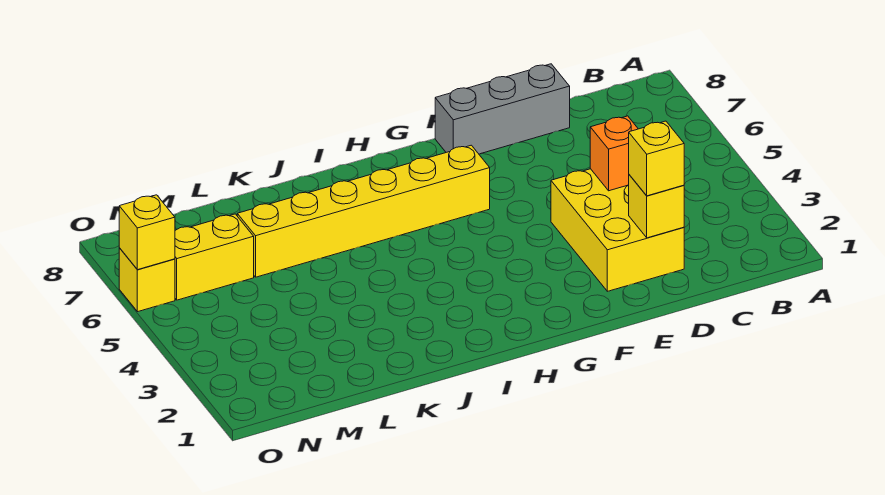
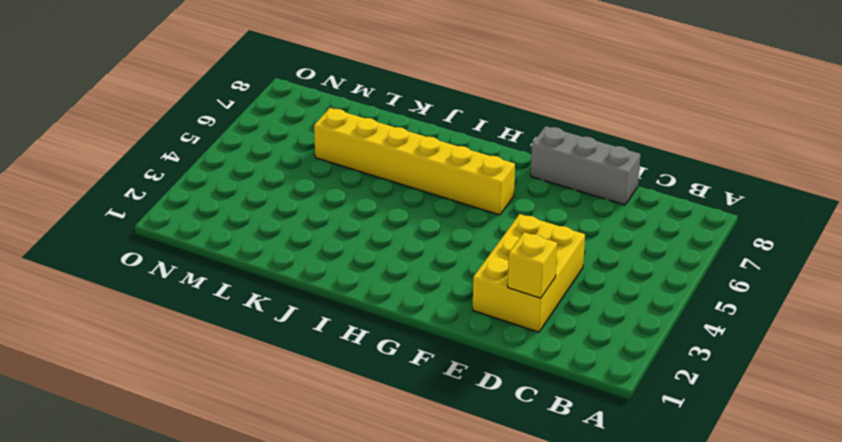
none -> yellow 1x2 brick [175,214,254,300]
none -> yellow 1x1 brick [119,248,175,312]

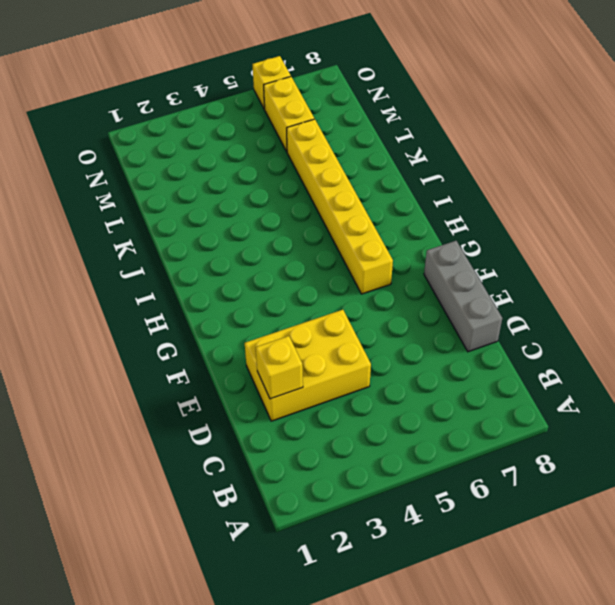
none -> orange 1x1 brick [590,116,638,191]
none -> yellow 1x1 brick [119,195,175,270]

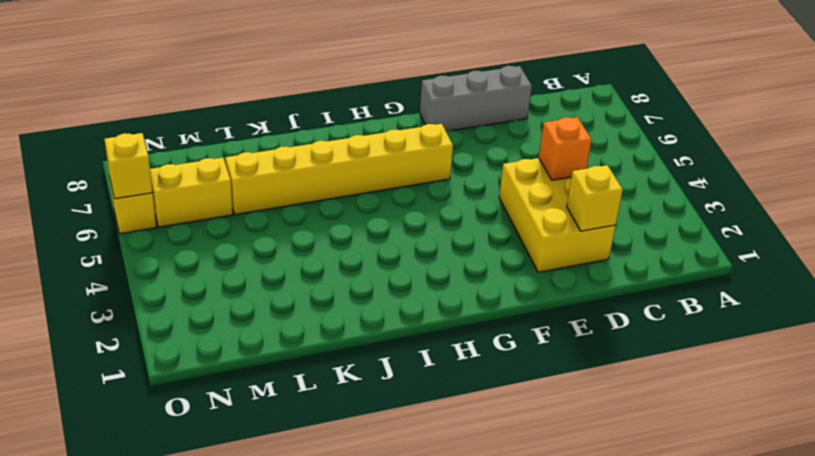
none -> yellow 1x1 brick [629,121,684,196]

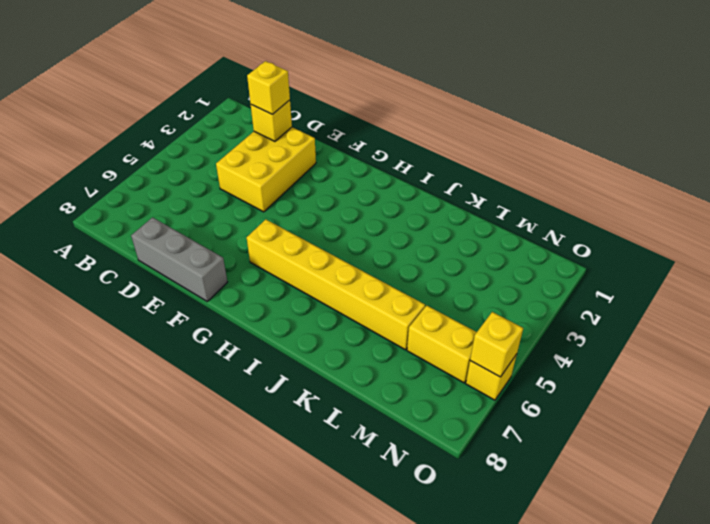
none -> orange 1x1 brick [590,116,638,191]

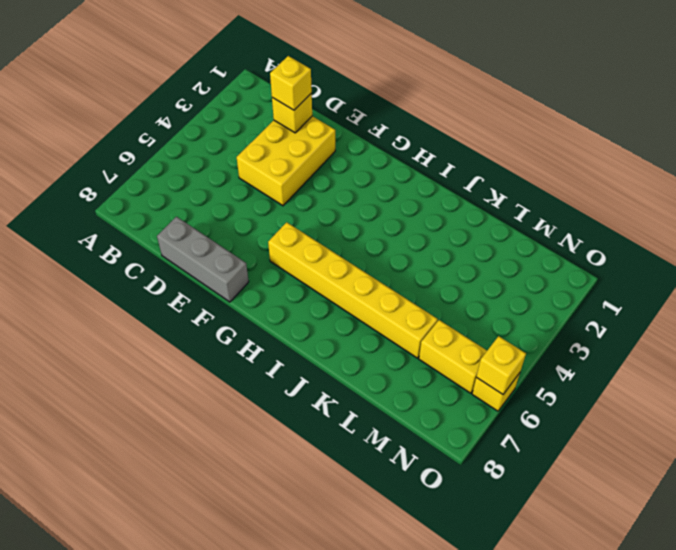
none -> orange 1x1 brick [590,116,638,191]

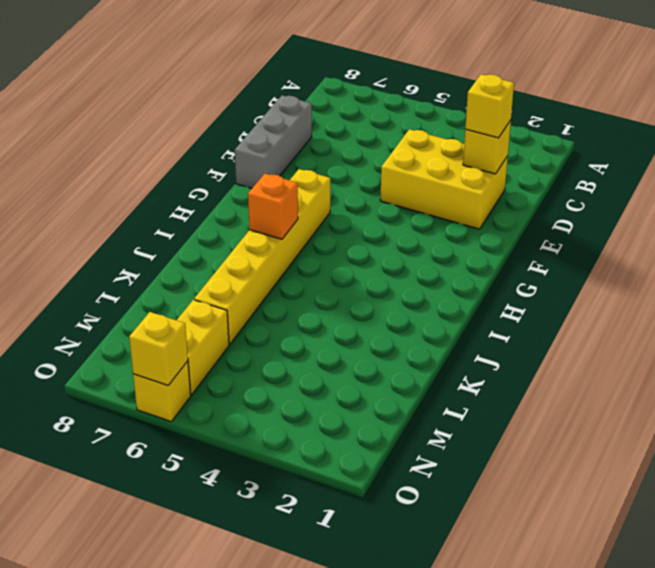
orange 1x1 brick [248,173,298,239] -> orange 1x1 brick moved to [590,116,638,191]

